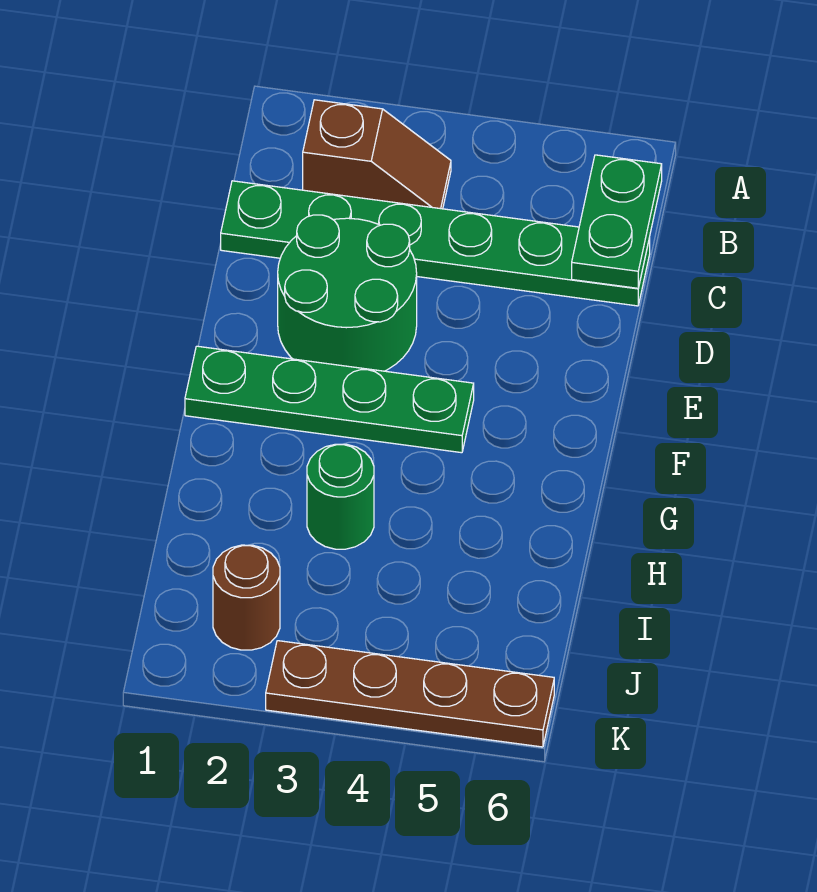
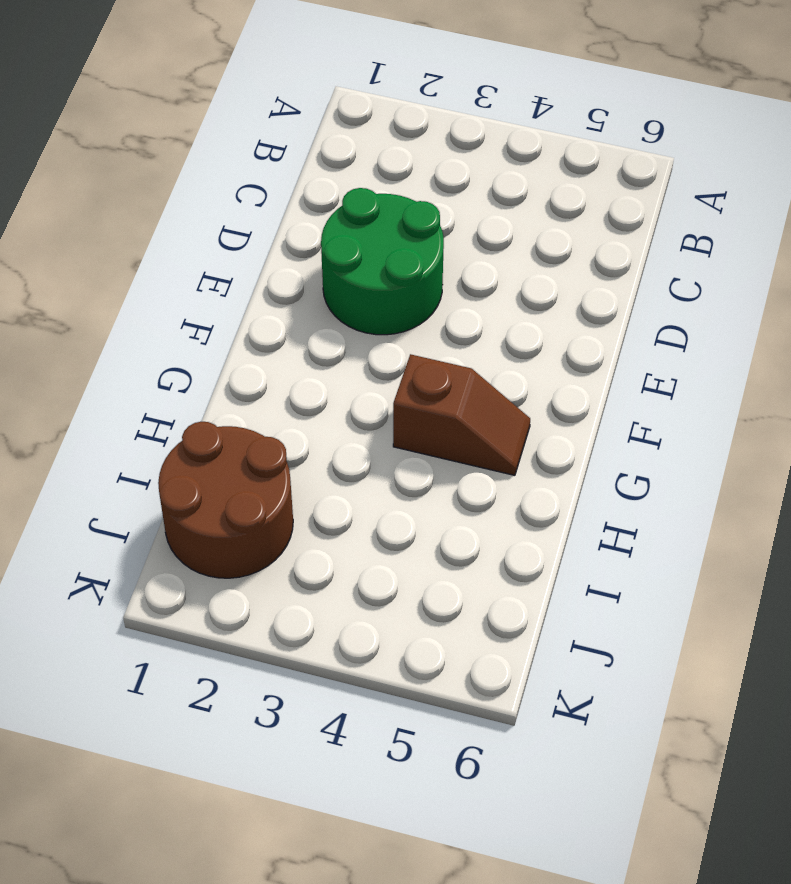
brown 1x2 slope [393,354,530,475] -> brown 1x2 slope moved to [303,100,451,209]
brown 2x2 round brick [158,422,293,578] -> brown 1x1 round brick [213,545,280,650]
none -> green 1x6 plate [221,181,650,306]
none -> green 1x4 plate [185,346,474,453]

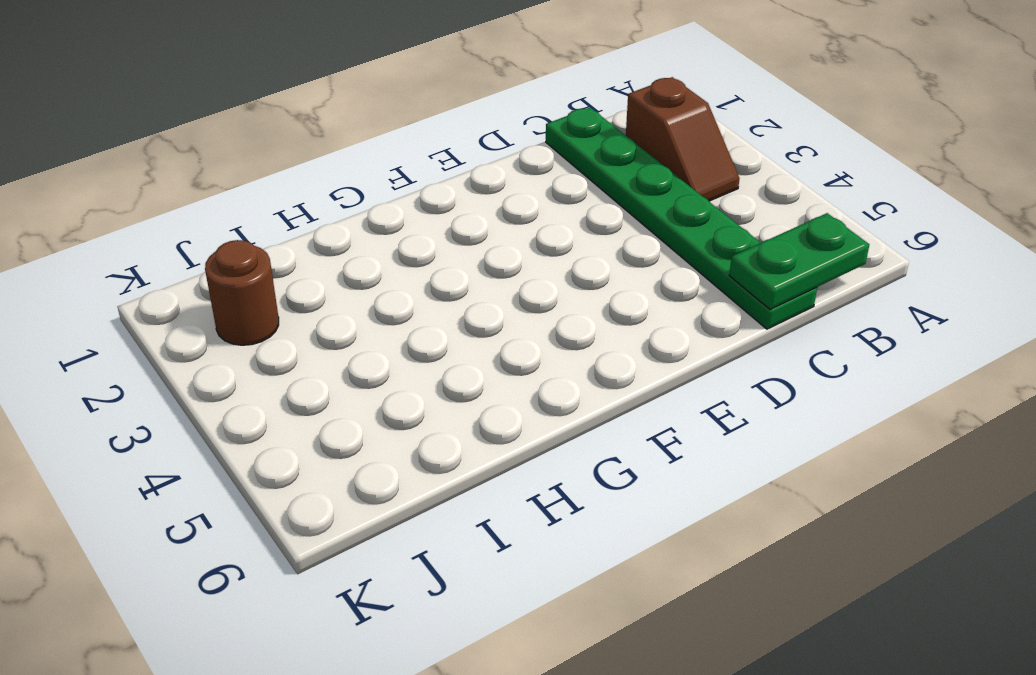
none -> green 2x2 round brick [278,215,417,371]
none -> green 1x4 plate [185,346,474,453]

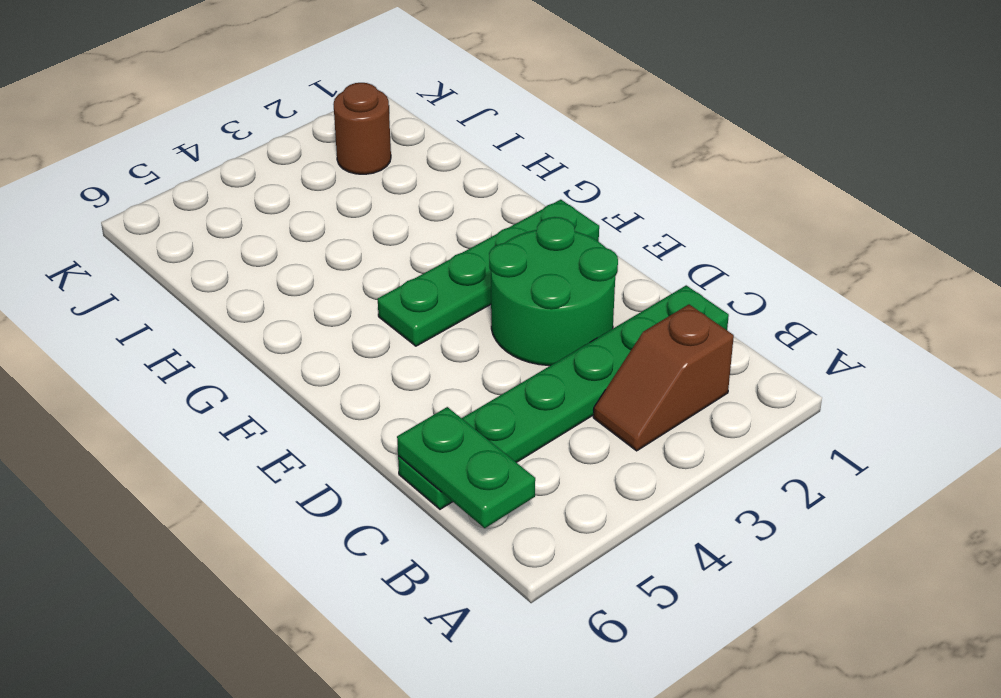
none -> green 1x1 round brick [307,444,374,549]
none -> brown 1x4 plate [266,641,554,747]

